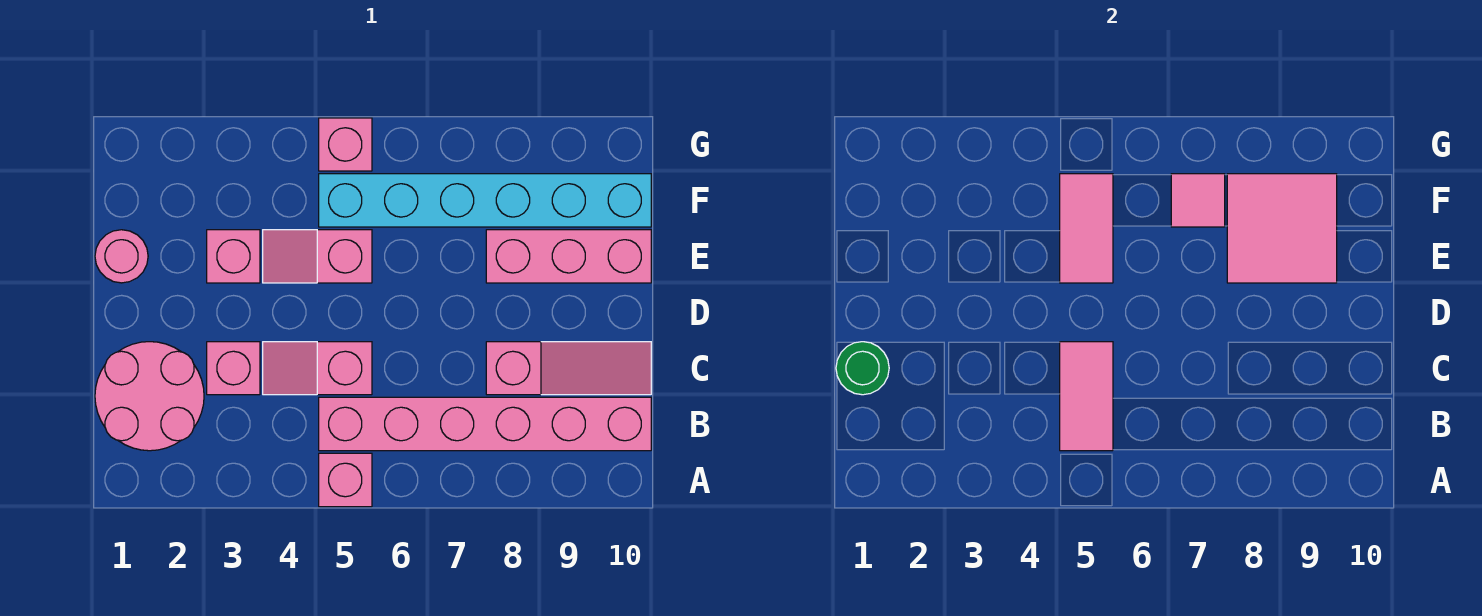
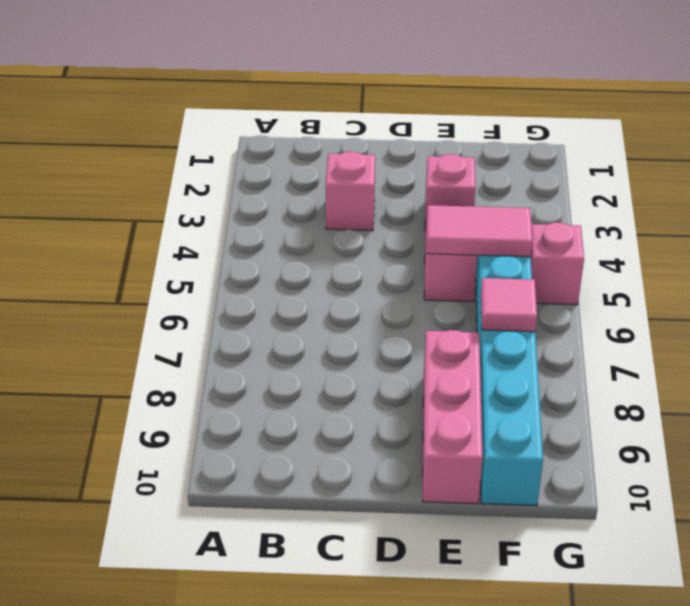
none -> pink 1x1 brick [319,453,372,507]
none -> pink 2x2 round brick [95,342,204,451]
none -> pink 1x6 brick [319,397,651,451]

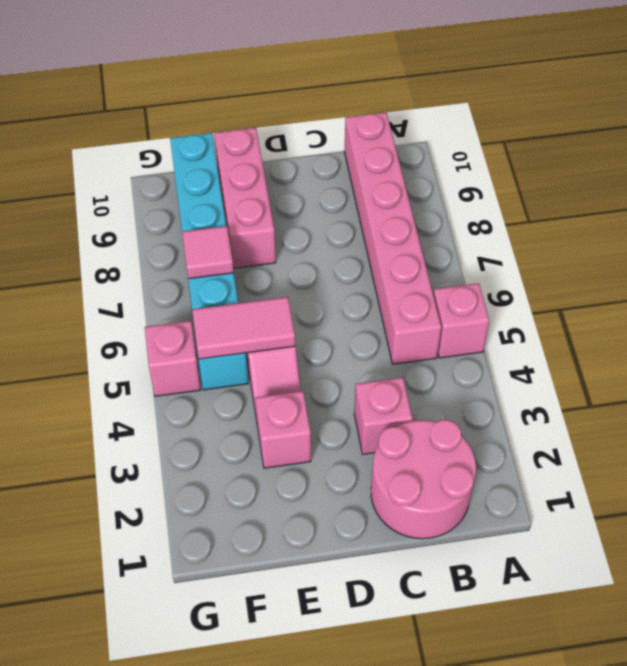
none -> pink 1x2 slope [263,342,372,395]
none -> pink 1x3 slope [486,342,651,395]
none -> pink 1x1 round brick [95,230,148,283]

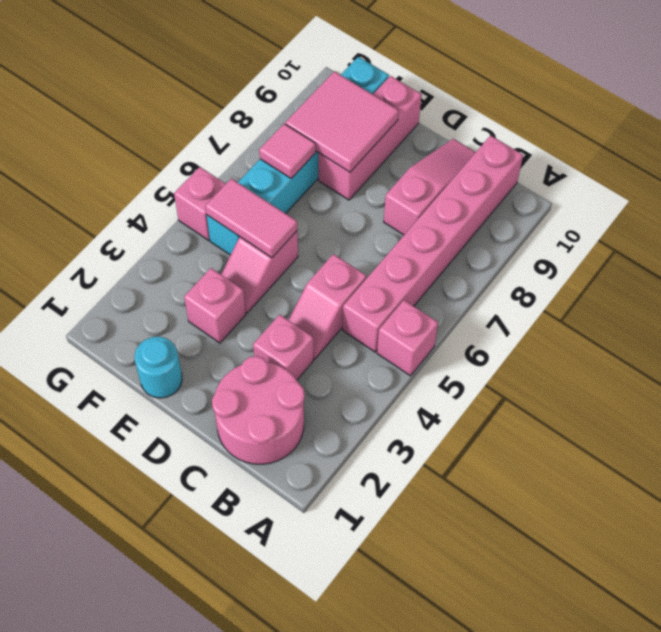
cyan 1x1 round brick [134,337,182,398] -> pink 1x1 round brick [95,230,148,283]
none -> pink 1x2 tile [1060,342,1113,451]
none -> green 1x1 round brick [836,342,889,395]

